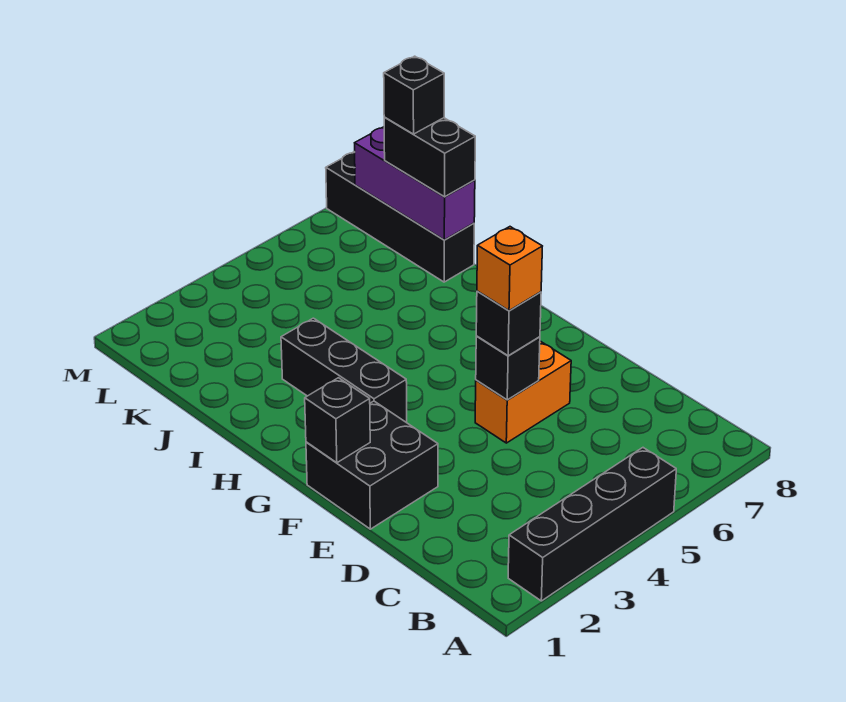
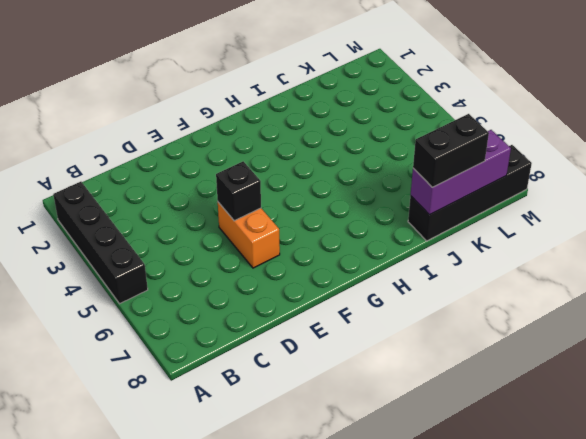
none -> black 2x2 brick [306,401,438,529]
none -> black 1x3 brick [281,318,407,422]
none -> black 1x1 brick [305,378,370,463]

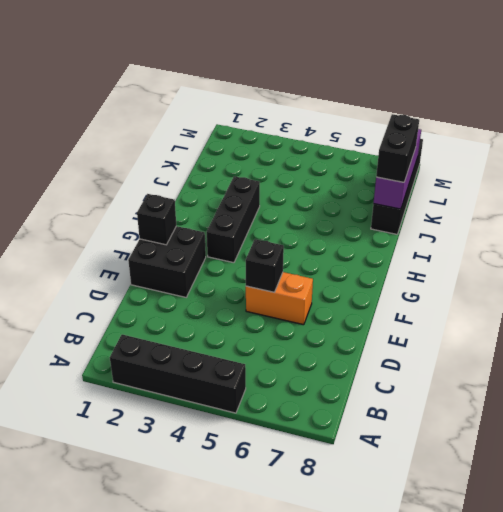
none -> black 1x1 brick [476,291,541,356]
none -> orange 1x1 brick [477,227,542,311]
none -> black 1x1 brick [384,56,444,134]

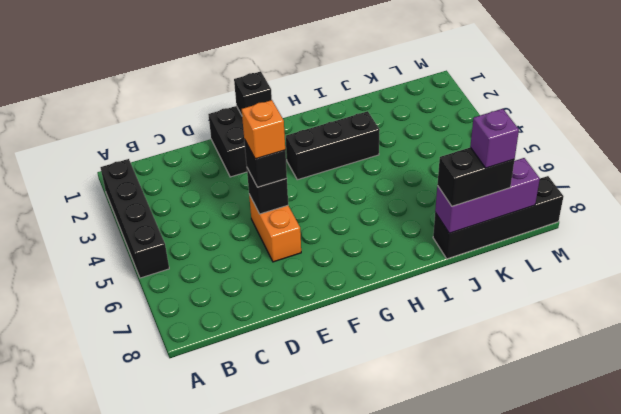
purple 1x1 brick [470,109,519,168] -> black 1x1 brick [384,56,444,134]

